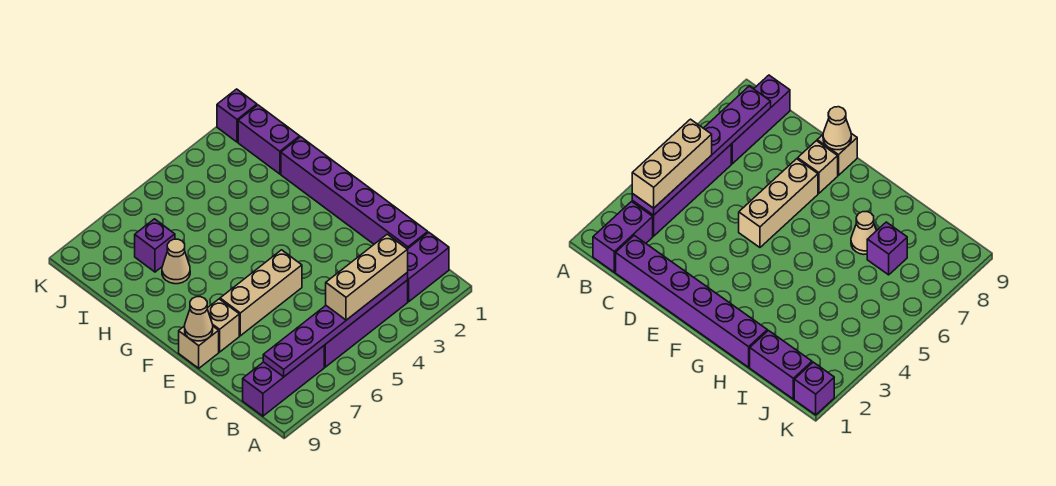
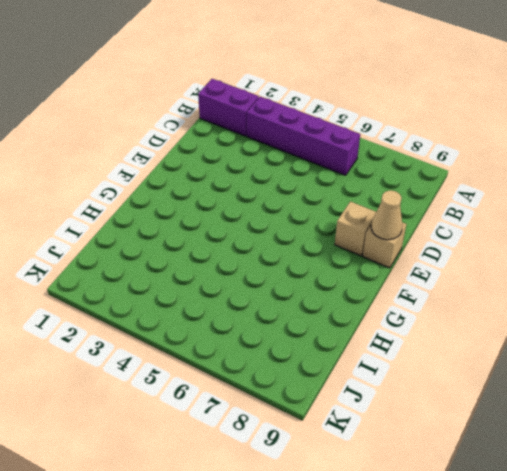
none -> purple 1x3 brick [243,346,324,416]
none -> purple 1x6 brick [281,137,428,249]
none -> tan 1x3 brick [220,250,302,336]

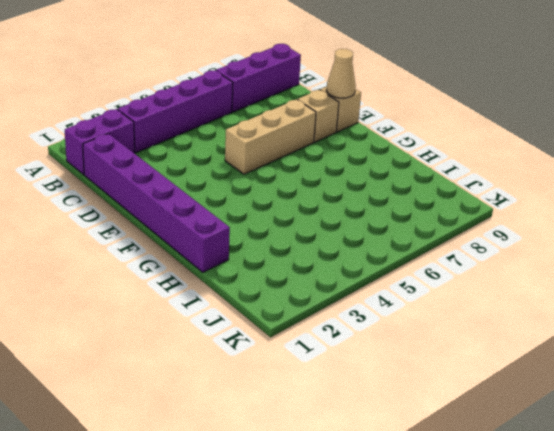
none -> tan 1x1 cone [162,239,190,284]
none -> purple 1x2 brick [238,105,300,174]
none -> purple 1x1 brick [135,219,175,272]

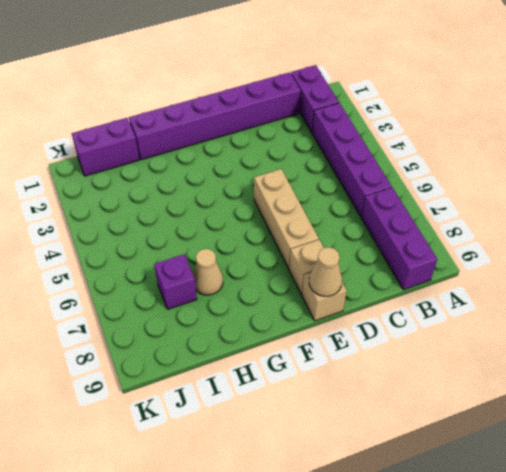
none -> purple 1x1 brick [217,89,257,142]
none -> purple 1x6 plate [263,273,408,377]
none -> tan 1x3 brick [326,234,408,320]

